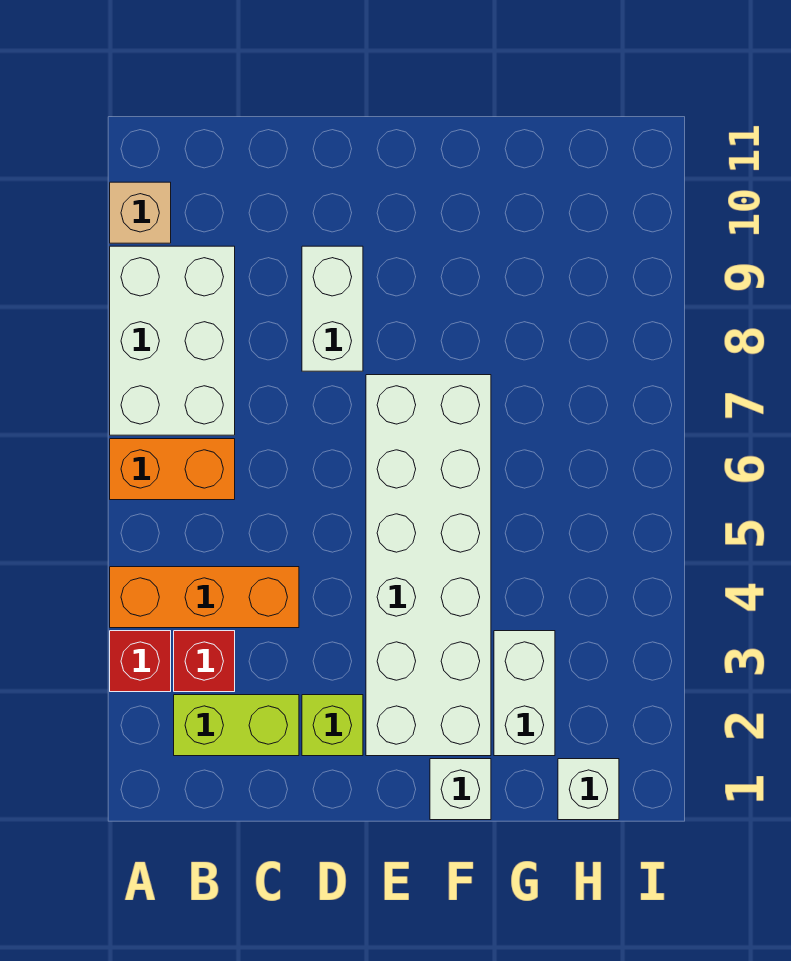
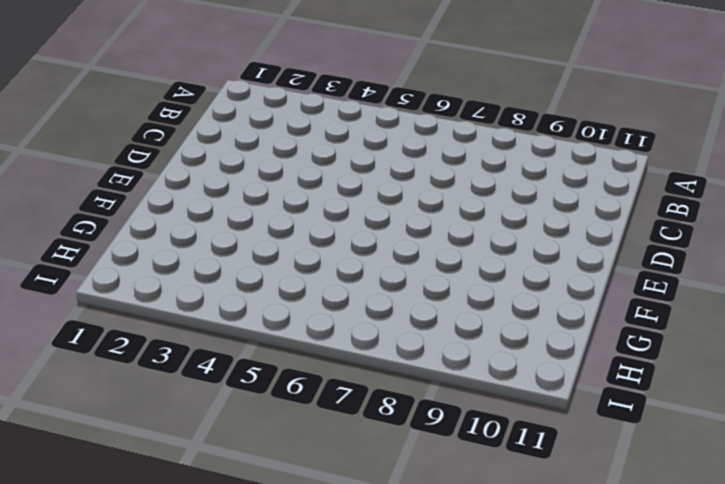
none -> red 1x1 brick [110,631,171,692]
none -> orange 1x3 brick [110,567,299,628]
none -> orange 1x2 brick [110,439,235,500]

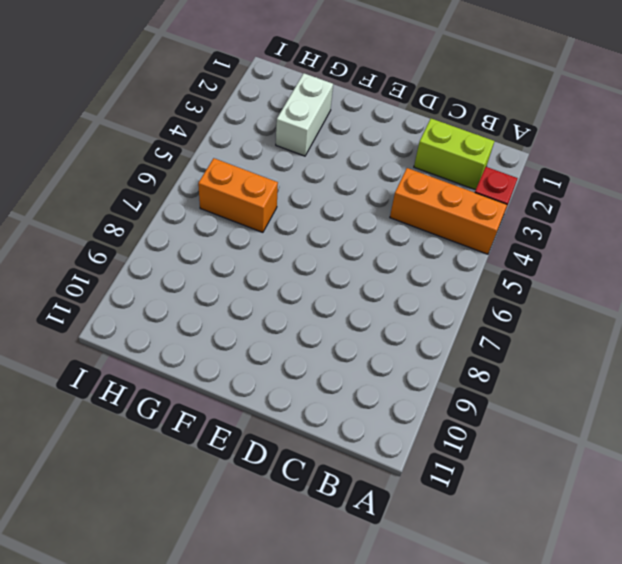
orange 1x2 brick [198,158,278,232] -> orange 1x2 brick moved to [110,439,235,500]
none -> white 2x3 brick [110,246,235,435]
none -> tan 1x1 brick [110,182,171,243]
none -> red 1x1 brick [174,631,235,692]

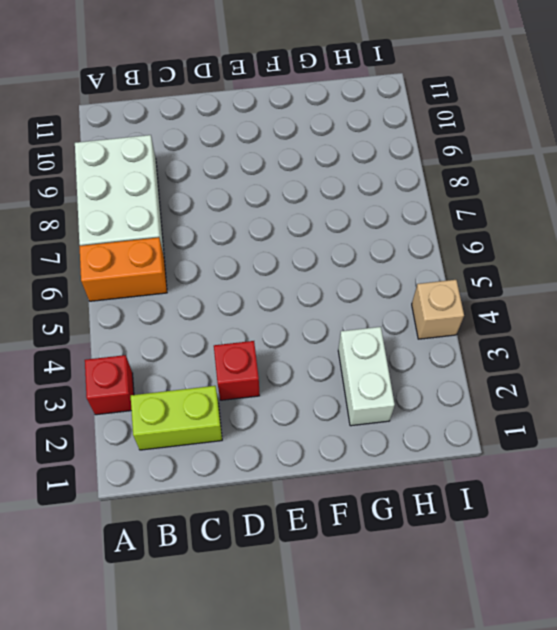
red 1x1 brick [214,341,260,400] -> red 1x1 brick moved to [174,631,235,692]
tan 1x1 brick [412,280,464,339] -> tan 1x1 brick moved to [110,182,171,243]
none -> orange 1x3 brick [110,567,299,628]
none -> lime 1x1 brick [302,695,363,756]
none -> white 1x2 brick [302,246,363,371]

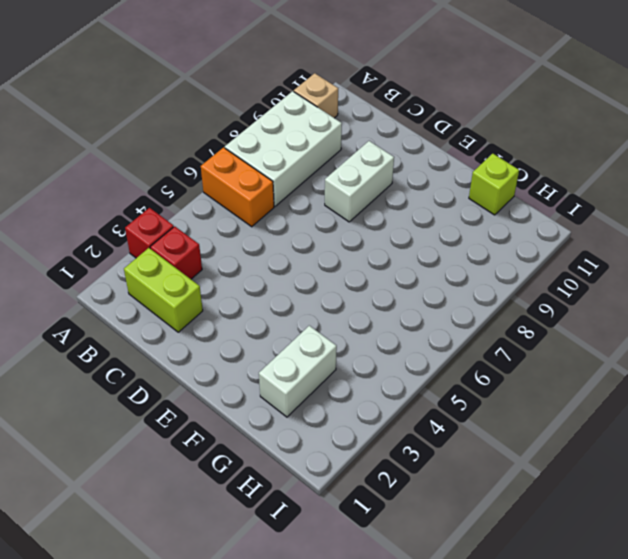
lime 1x1 brick [469,154,519,215] -> lime 1x1 brick moved to [302,695,363,756]
none -> orange 1x3 brick [110,567,299,628]
none -> white 2x6 brick [366,375,491,756]
none -> white 1x1 brick [430,759,491,820]

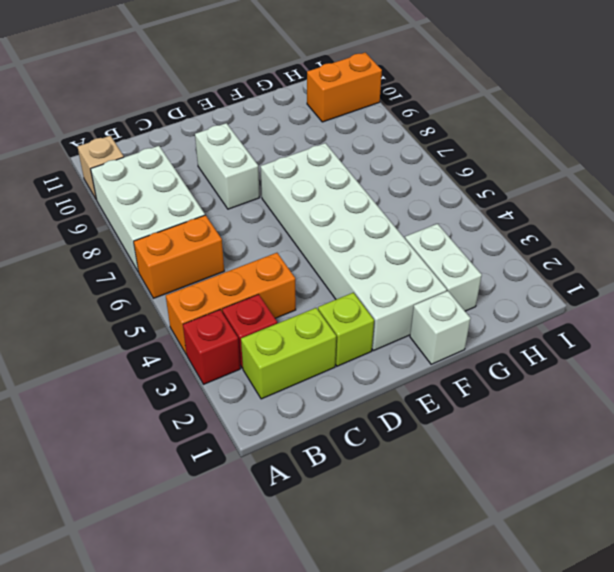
orange 1x2 brick [307,53,382,122] -> none
none -> white 1x1 brick [558,759,619,820]

